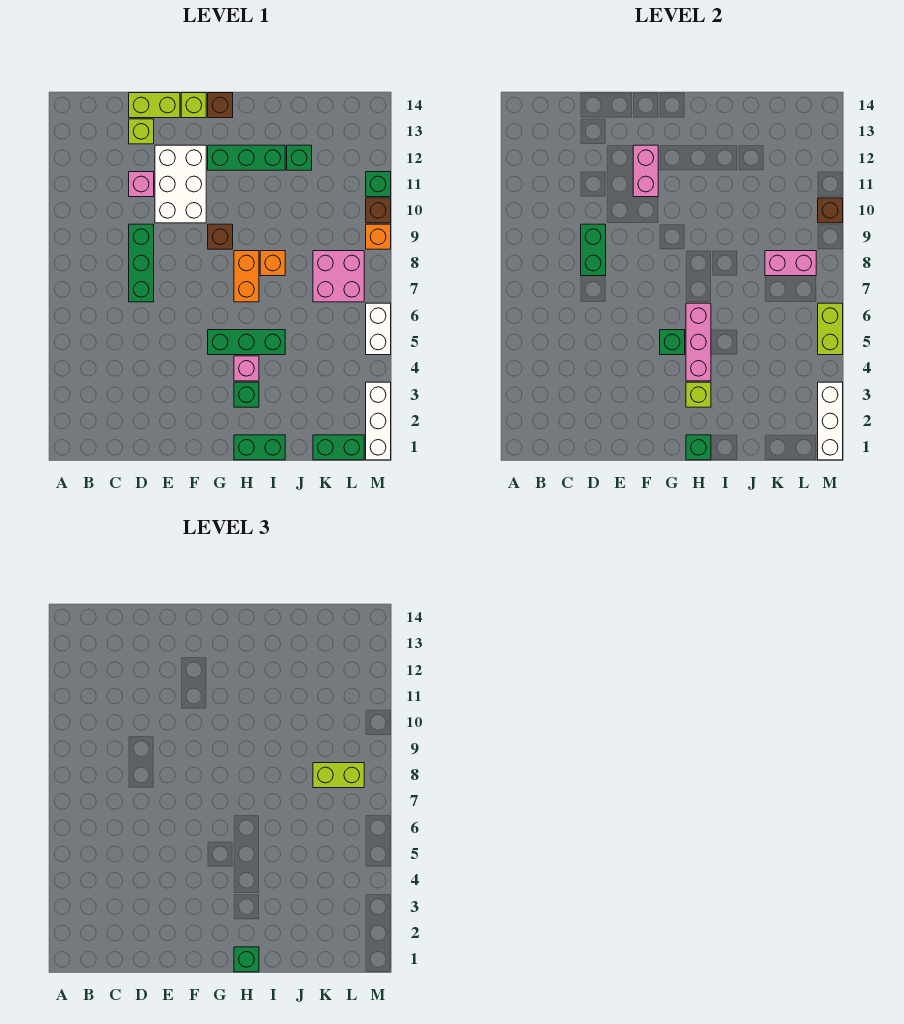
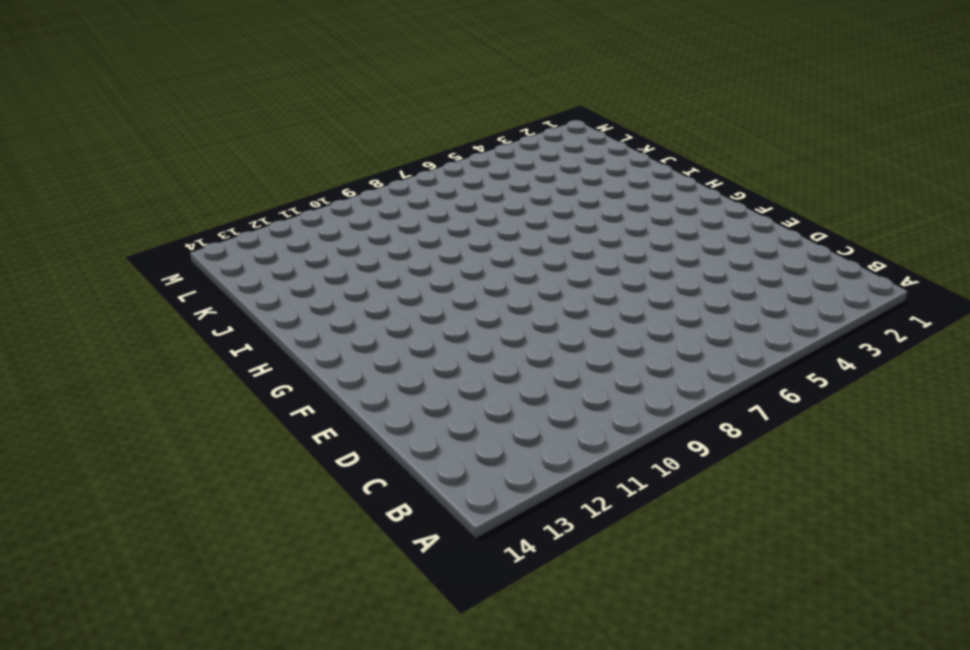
none -> green 1x3 brick [129,224,154,302]
none -> pink 1x1 brick [129,172,154,197]
none -> lime 1x1 brick [129,119,154,144]
none -> lime 1x2 brick [129,93,180,118]

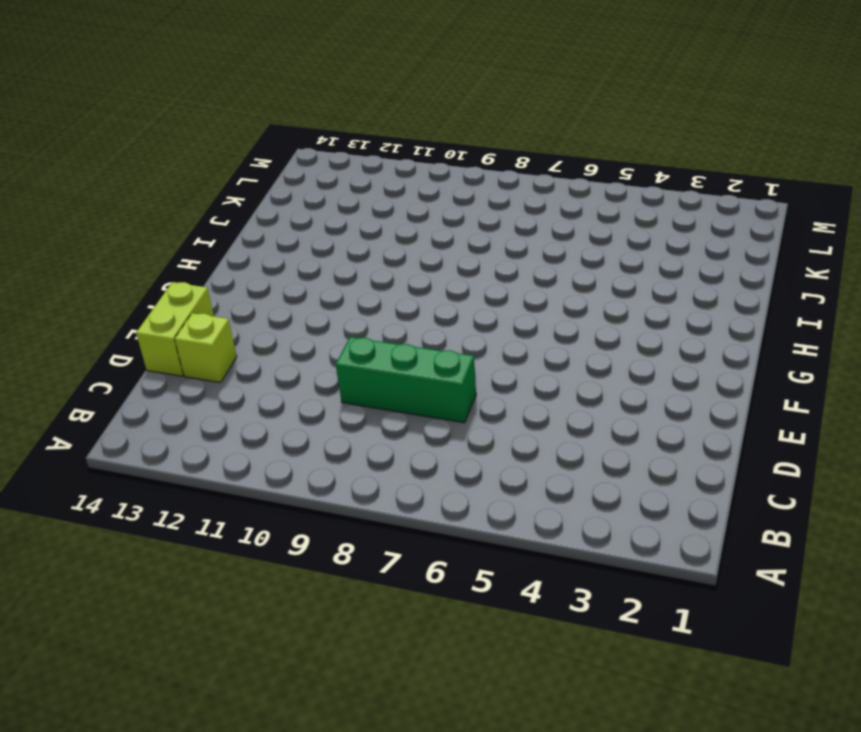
none -> pink 1x1 brick [129,172,154,197]
none -> white 2x3 brick [155,145,206,223]
none -> lime 1x1 brick [181,93,206,118]
none -> green 1x3 brick [208,330,285,355]

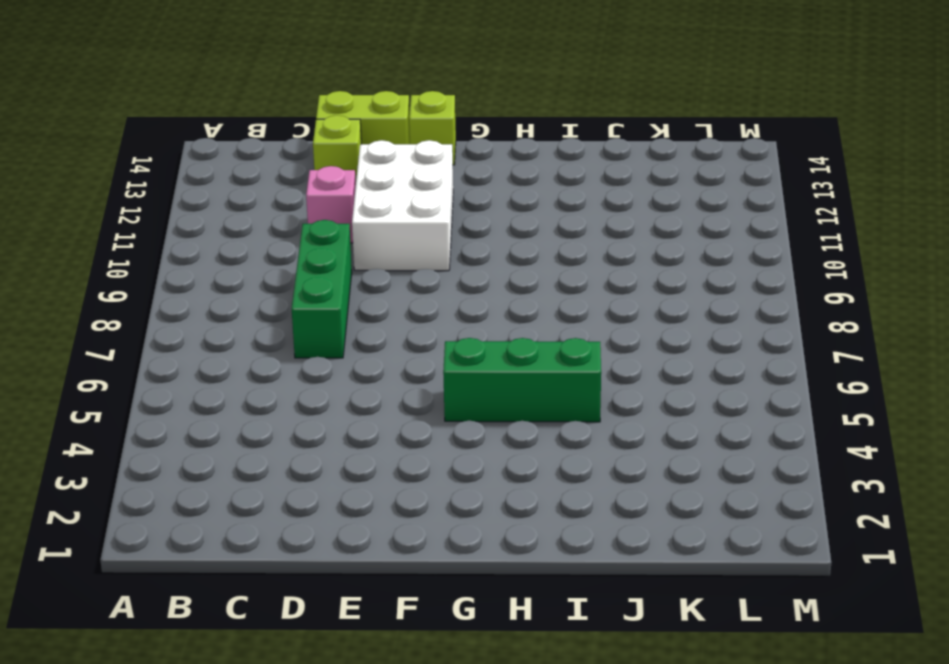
none -> brown 1x1 brick [208,224,233,249]
none -> green 1x3 brick [208,145,285,170]
none -> brown 1x1 brick [208,93,233,118]
none -> green 1x2 brick [234,435,285,460]

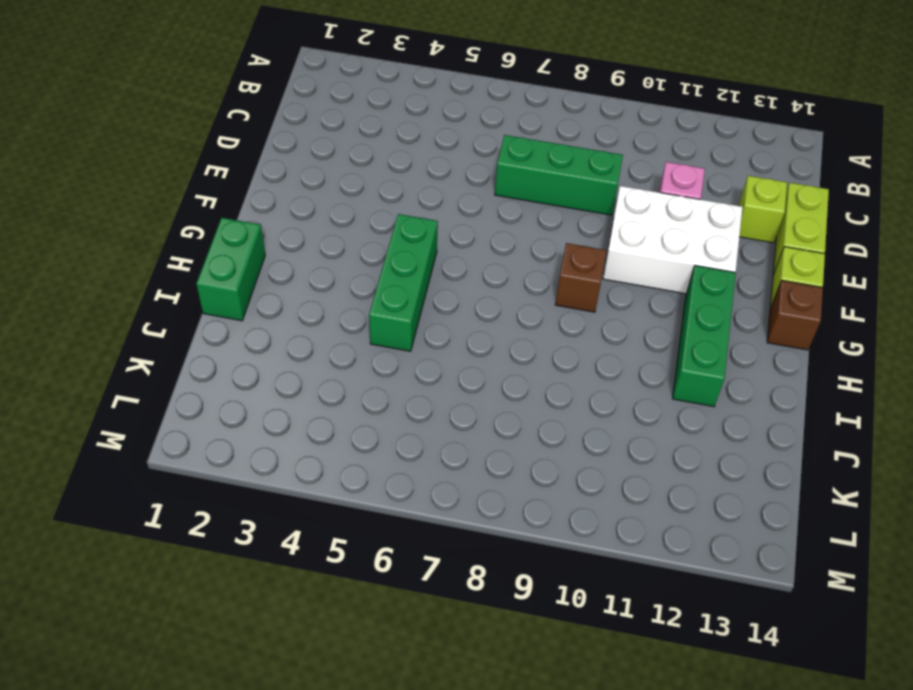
none -> green 1x1 brick [234,382,259,407]
none -> pink 1x1 brick [234,356,259,381]
none -> orange 1x2 brick [234,251,259,302]
none -> orange 1x1 brick [260,251,285,276]

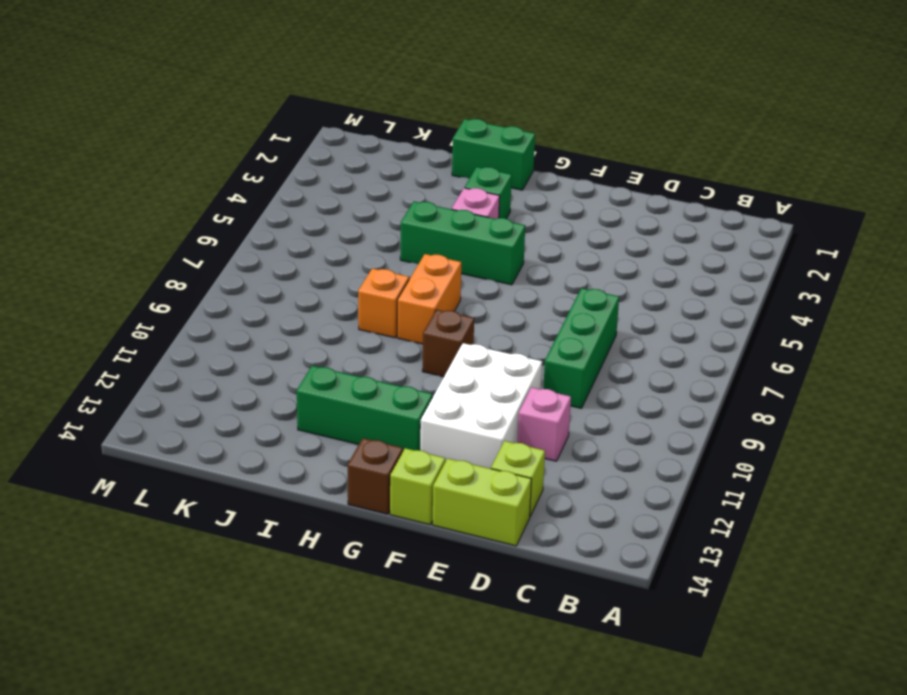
none -> green 1x1 brick [287,145,312,170]
none -> green 1x2 brick [313,435,364,460]
none -> pink 2x2 brick [313,251,364,302]
none -> white 1x3 brick [366,382,391,460]

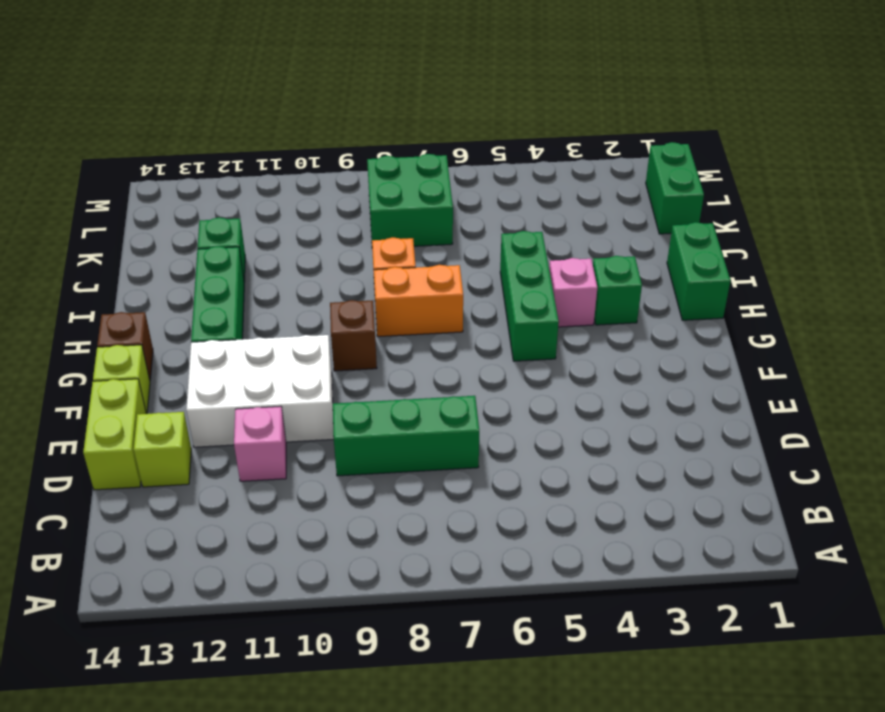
green 2x2 brick [367,154,453,246] -> pink 2x2 brick [313,251,364,302]
none -> white 1x3 brick [366,382,391,460]
none -> white 1x2 brick [366,303,391,355]
none -> orange 1x1 brick [366,224,391,249]
none -> brown 1x1 brick [366,198,391,223]

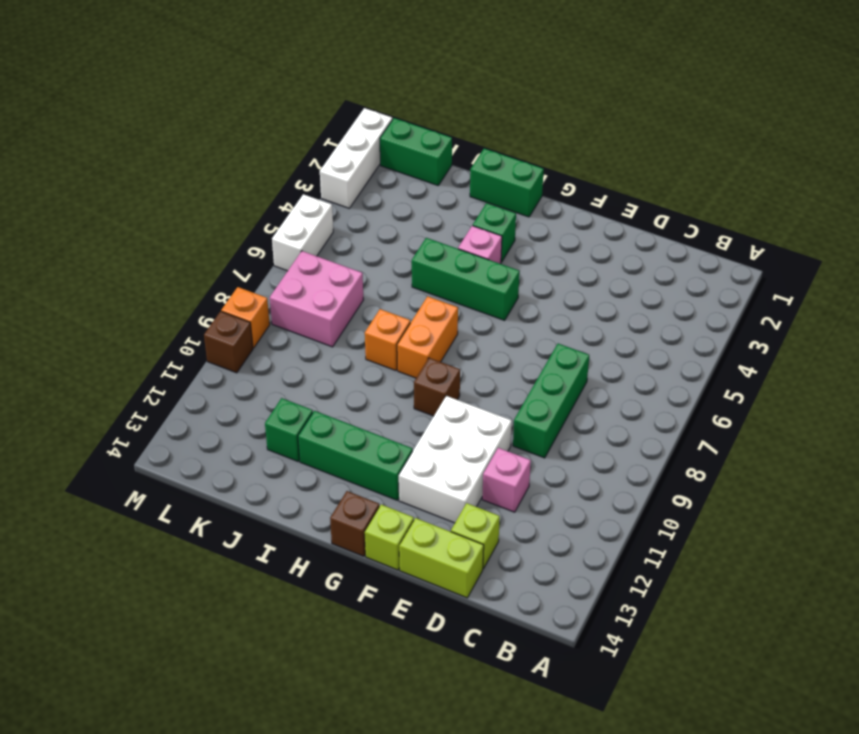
none -> green 1x1 brick [366,172,391,197]
none -> green 1x2 brick [581,224,606,276]
none -> pink 1x2 brick [633,145,658,197]
none -> green 1x1 brick [660,330,685,355]

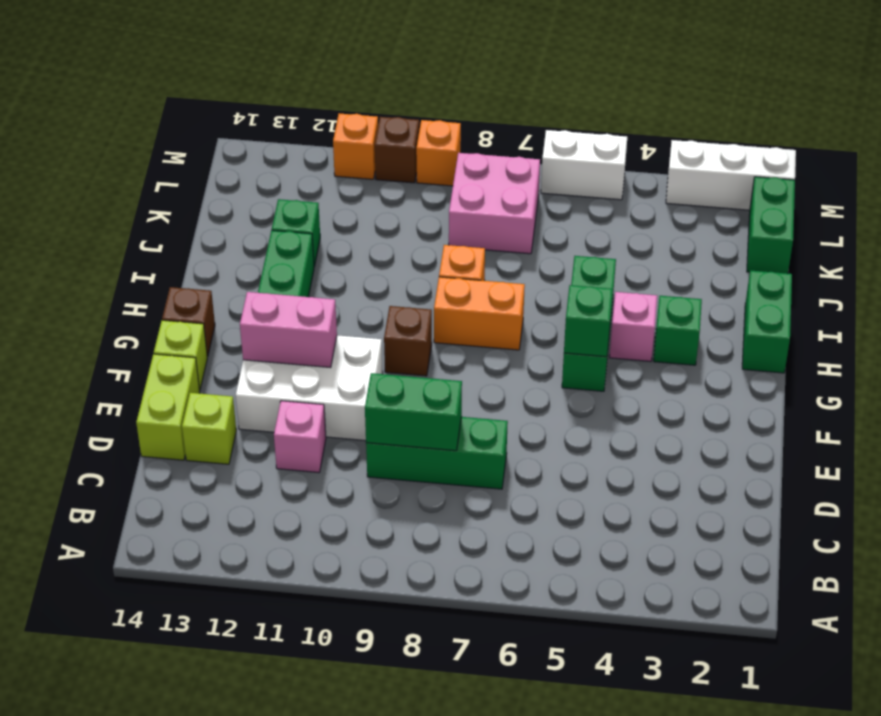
orange 1x1 brick [333,113,378,179] -> green 1x1 brick [366,172,391,197]
none -> green 1x1 brick [686,435,711,460]
none -> lime 1x1 brick [686,382,711,407]
none -> pink 1x3 brick [686,303,711,381]
none -> pink 1x2 brick [765,251,816,276]

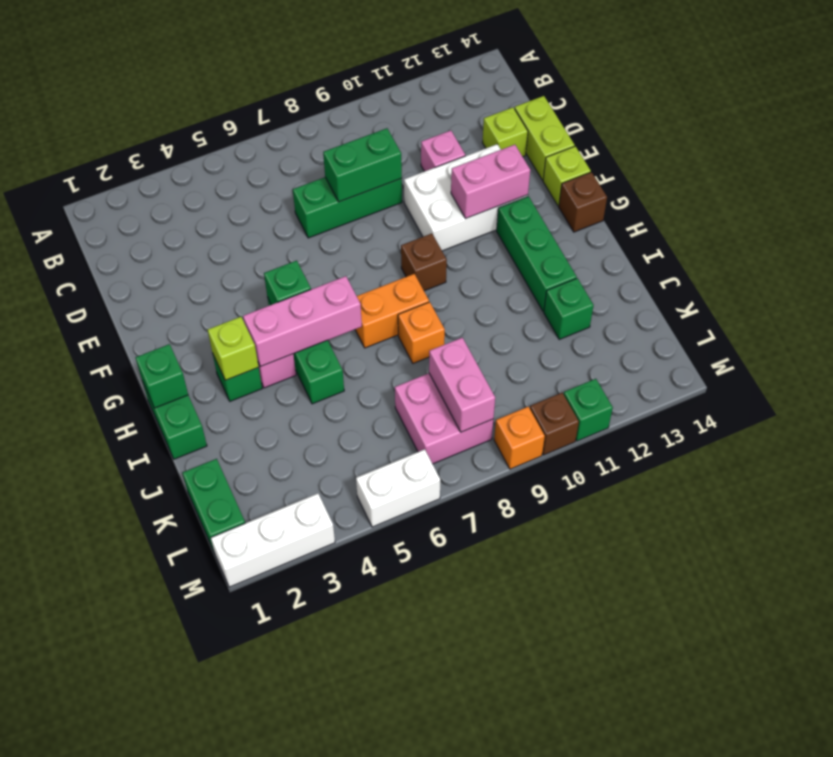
none -> white 1x3 brick [818,382,843,460]
none -> lime 1x2 brick [818,303,843,355]
none -> brown 1x1 brick [818,198,843,223]
none -> green 1x1 brick [234,947,259,972]

